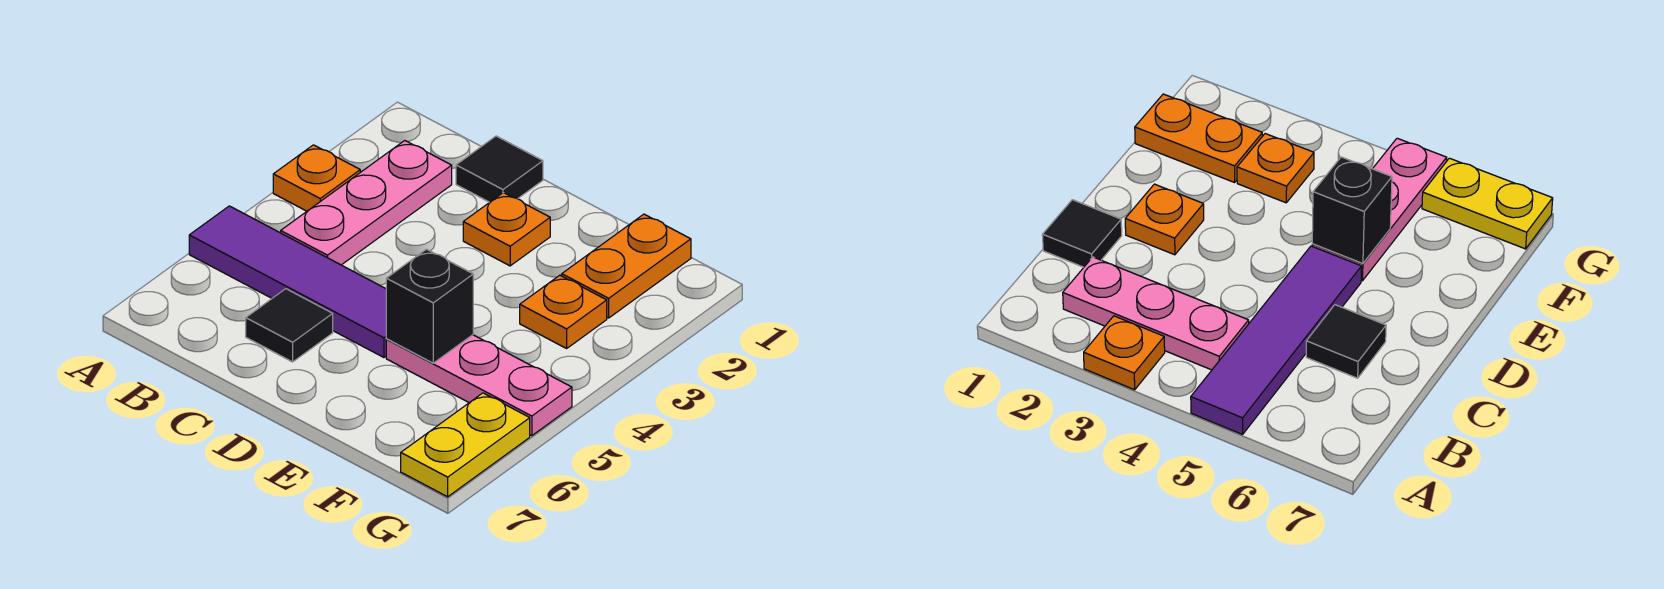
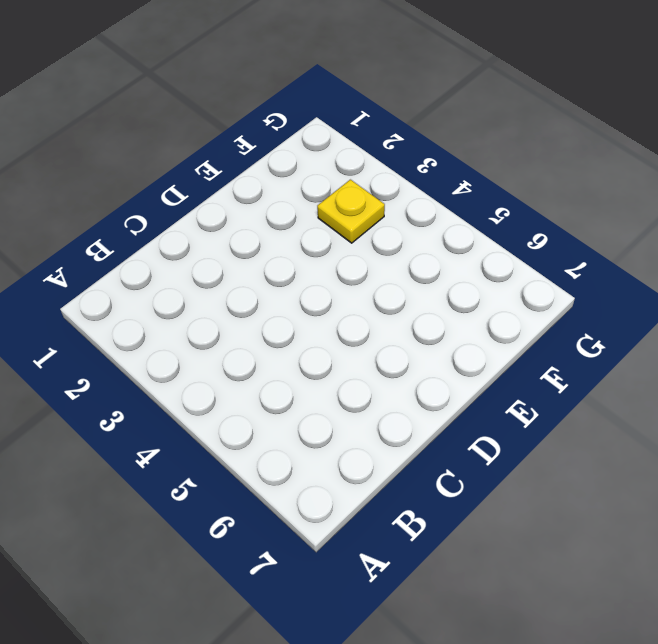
yellow 1x1 plate [317,180,385,243] -> orange 1x1 plate [520,275,607,348]
none -> orange 1x1 plate [273,145,360,211]
none -> purple 1x4 tile [189,206,386,357]

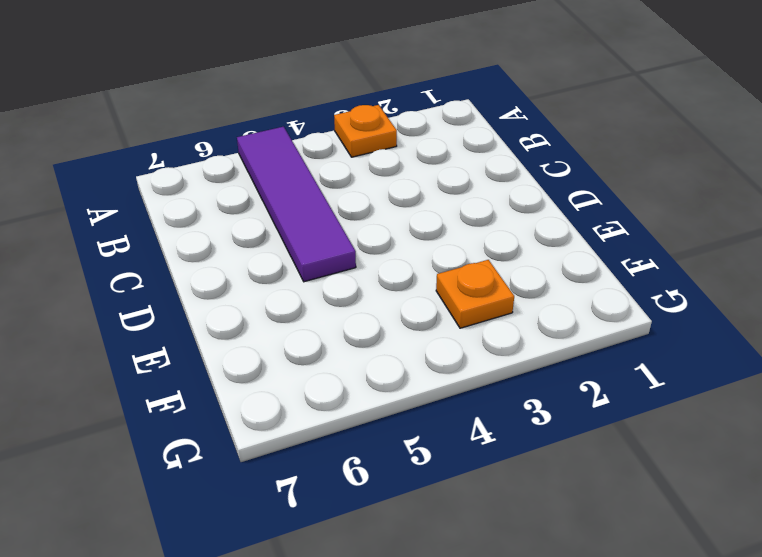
none -> pink 1x3 plate [281,141,452,265]
none -> black 1x1 tile [456,136,543,202]

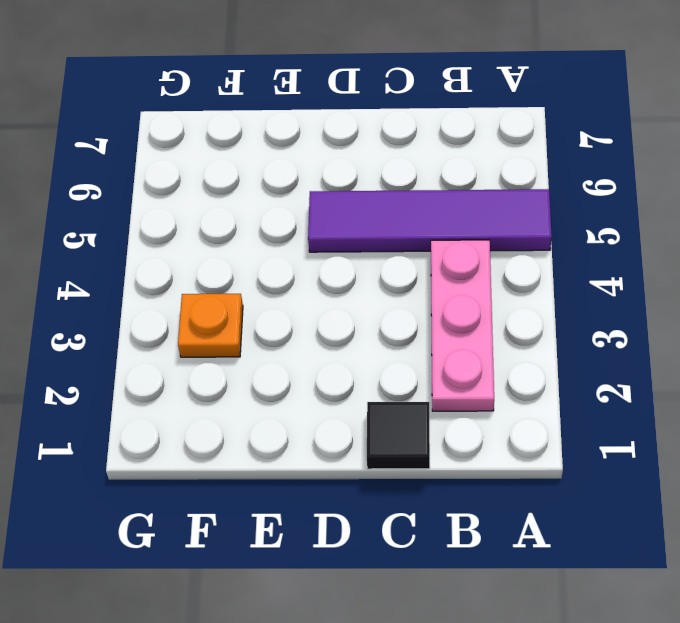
none -> orange 1x1 plate [273,145,360,211]
none -> black 1x1 tile [246,289,333,362]

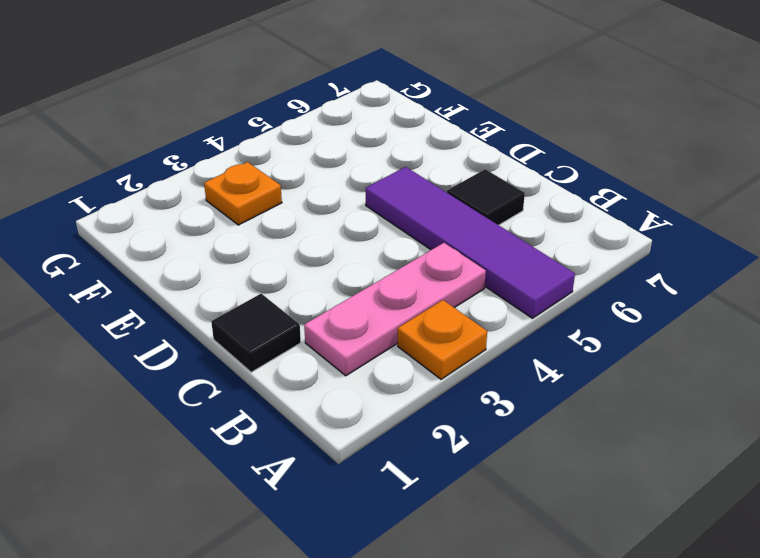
none -> orange 1x1 plate [463,193,550,266]
none -> pink 1x3 plate [386,335,572,436]

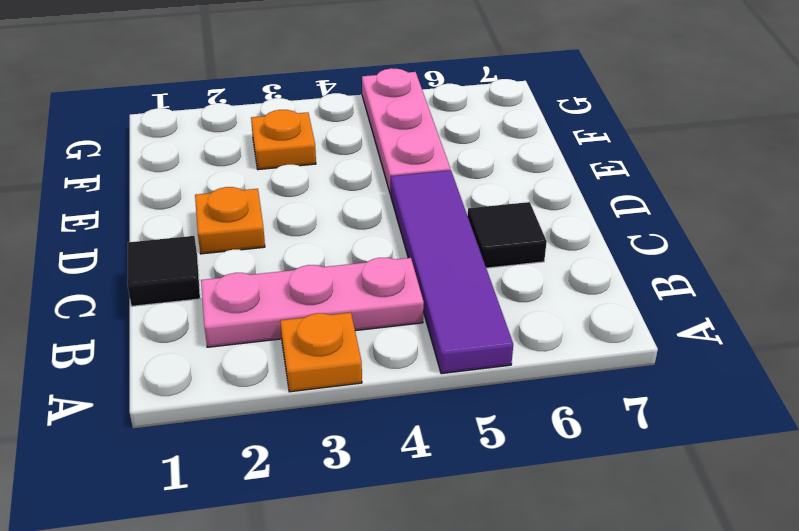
none -> orange 1x2 plate [562,214,691,318]
none -> yellow 1x2 plate [401,393,530,497]

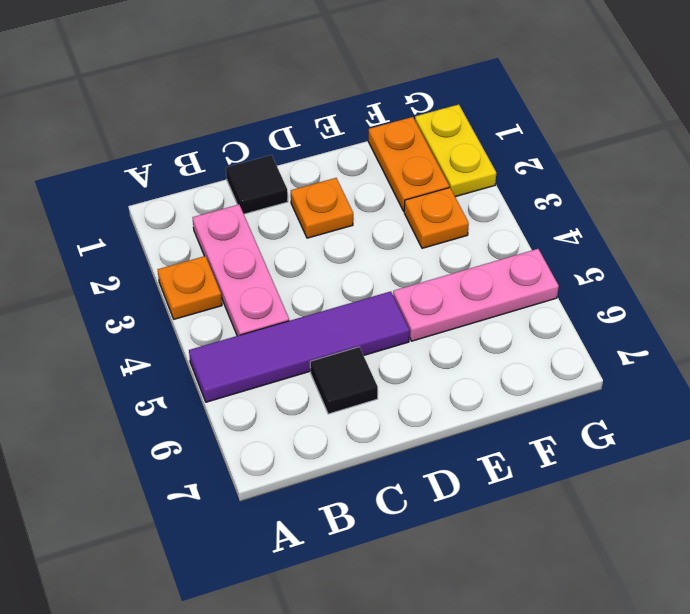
yellow 1x2 plate [415,104,496,197] -> yellow 1x2 plate moved to [401,393,530,497]
none -> black 1x1 brick [386,249,473,363]

